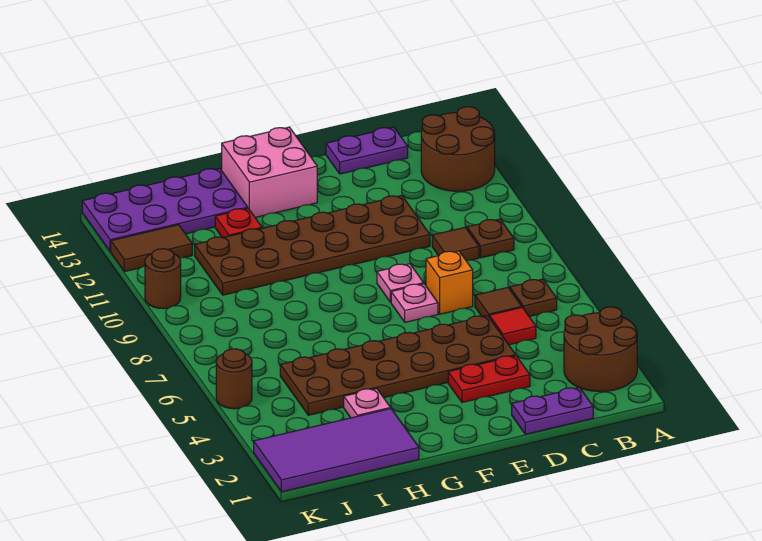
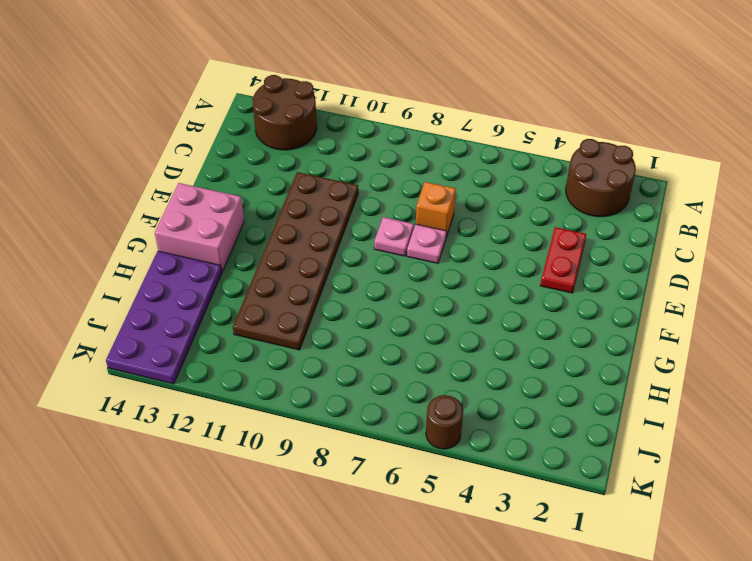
none -> brown 1x1 plate [510,279,557,317]
none -> brown 1x1 plate [467,219,514,258]
none -> purple 1x2 plate [512,387,593,434]

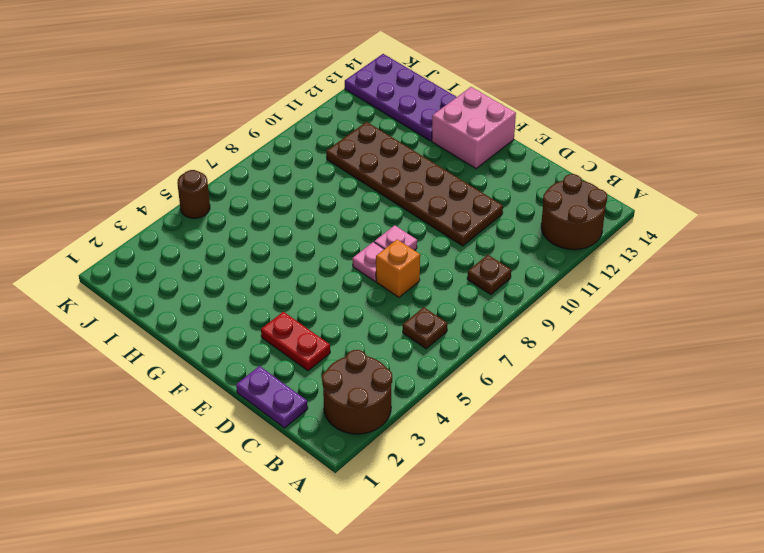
none -> red 1x1 tile [489,307,536,345]
none -> brown 1x1 tile [475,287,522,317]
none -> brown 1x1 tile [432,227,479,260]

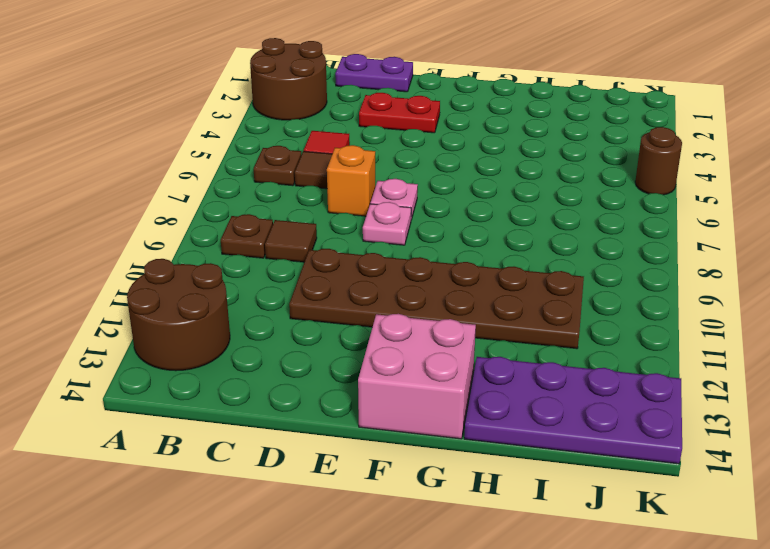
none -> purple 1x2 plate [326,127,408,174]
none -> brown 2x6 plate [280,316,516,415]
none -> purple 2x4 tile [254,409,419,492]

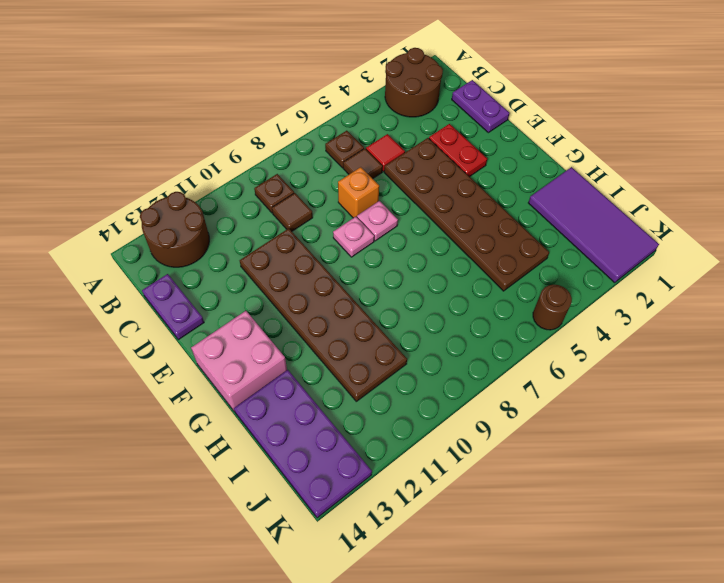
none -> pink 1x1 plate [344,389,391,418]
none -> red 1x1 plate [215,208,262,238]
none -> brown 1x2 tile [111,225,192,272]

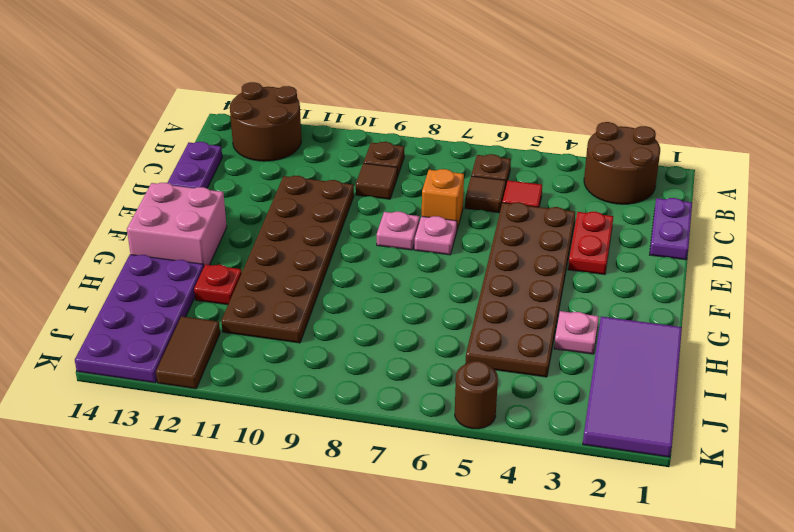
none -> brown 1x1 round brick [145,249,181,309]

